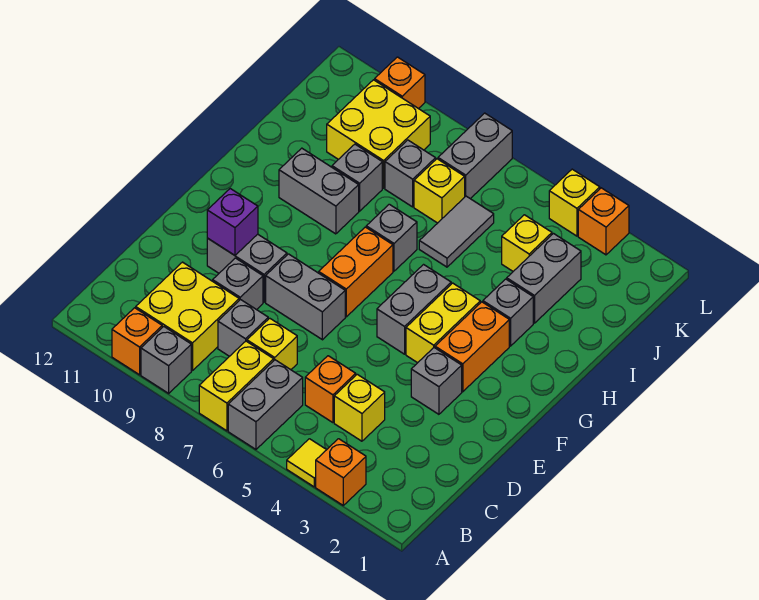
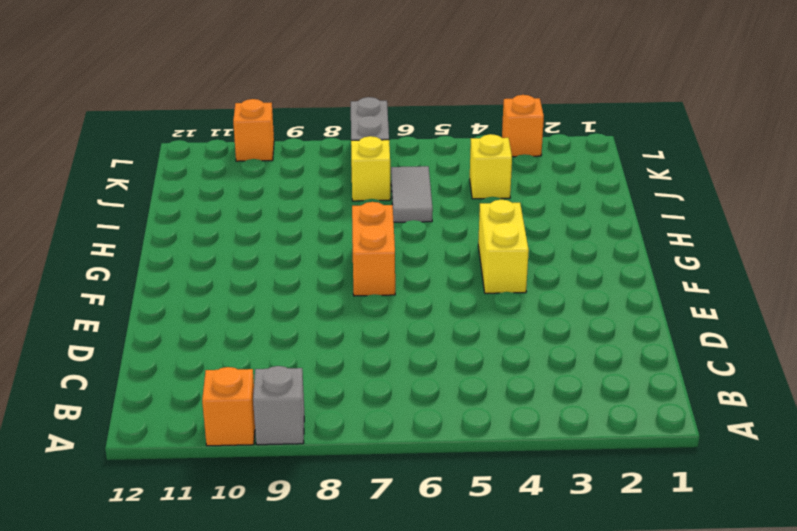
none -> orange 1x1 brick [316,439,366,505]
none -> yellow 1x1 tile [287,439,326,487]
none -> grey 1x2 brick [228,360,303,449]
none -> yellow 1x2 brick [199,341,274,431]

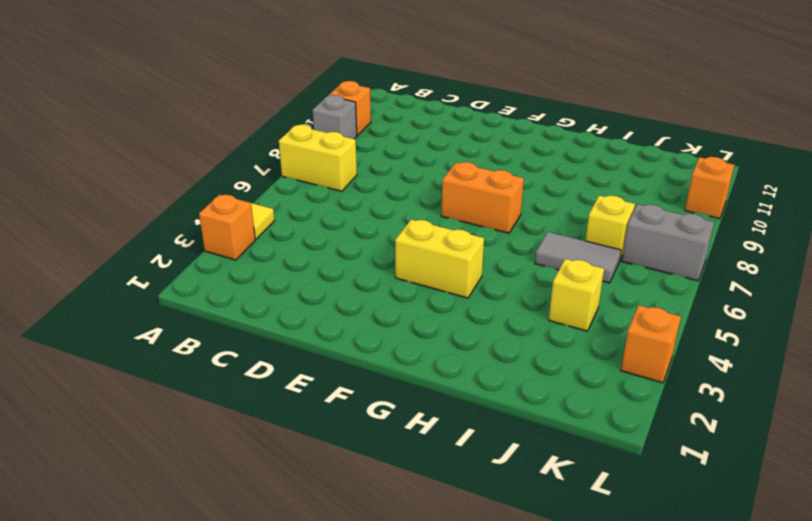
none -> grey 1x2 brick [228,360,303,449]
none -> yellow 2x2 brick [136,262,239,371]
none -> yellow 1x1 brick [334,374,385,441]
none -> orange 1x1 brick [305,356,356,423]

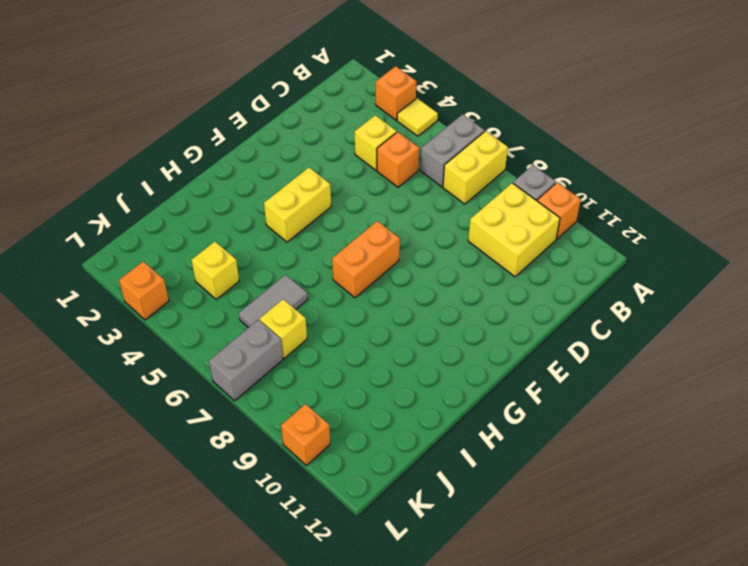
none -> yellow 1x1 brick [247,318,297,370]
none -> grey 1x1 brick [218,300,268,356]
none -> grey 1x1 brick [213,258,263,310]
none -> grey 1x1 brick [411,348,462,414]

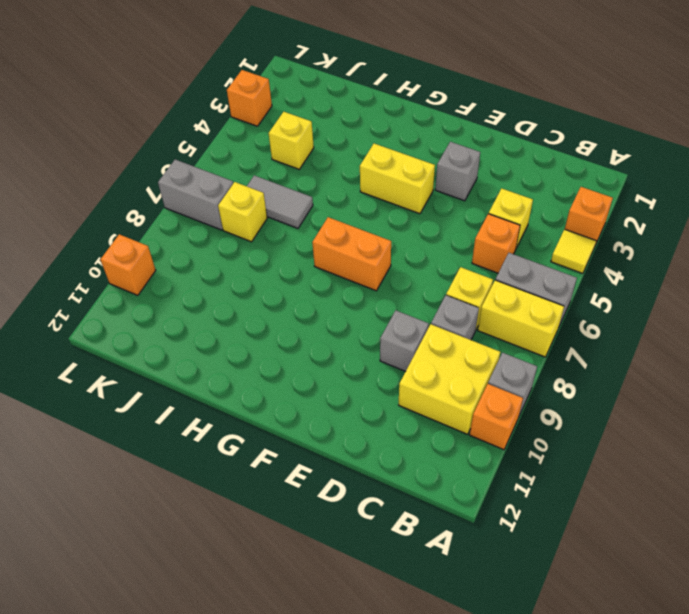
none -> grey 1x2 brick [266,254,345,340]
none -> grey 1x2 brick [207,234,287,302]
none -> orange 1x2 brick [435,302,509,392]
none -> grey 1x2 brick [377,265,451,354]

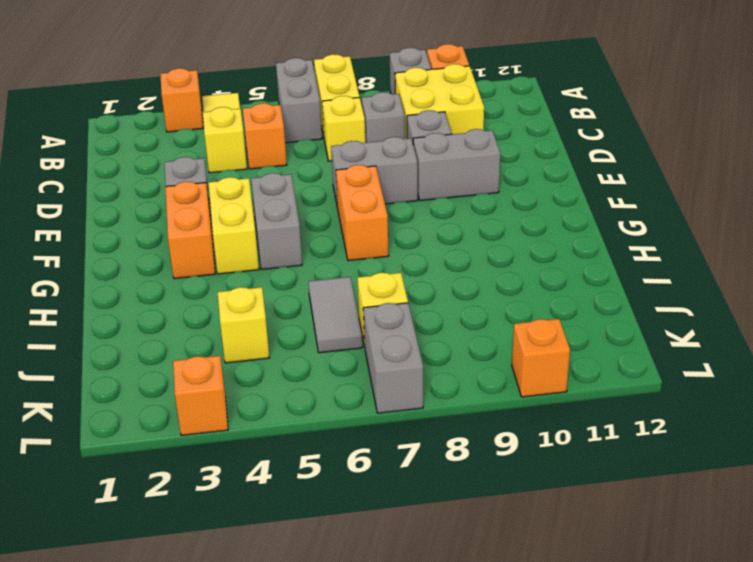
none -> grey 1x1 brick [483,279,533,346]
none -> grey 1x1 brick [366,204,417,271]
none -> grey 1x2 brick [279,148,359,234]
none -> grey 1x2 brick [507,234,581,323]

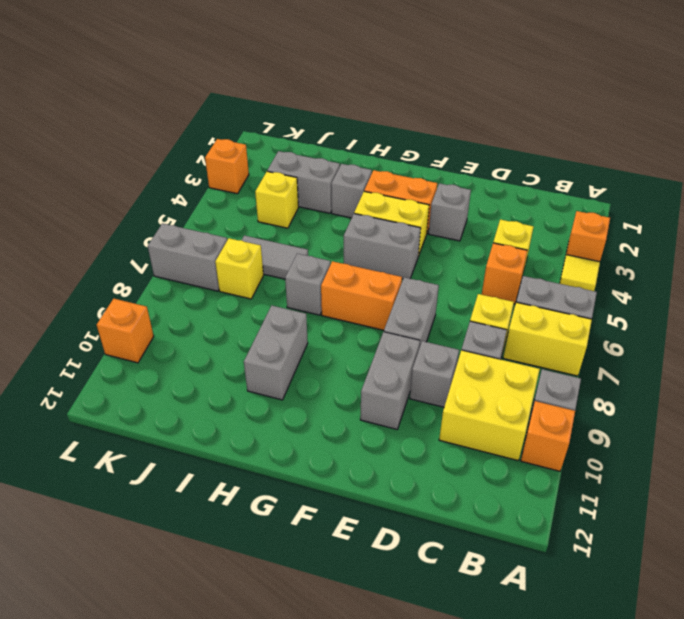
none -> grey 1x1 brick [332,144,382,211]
none -> grey 1x1 brick [385,140,436,207]
none -> yellow 2x2 brick [327,80,430,188]
none -> yellow 1x1 brick [549,169,600,236]

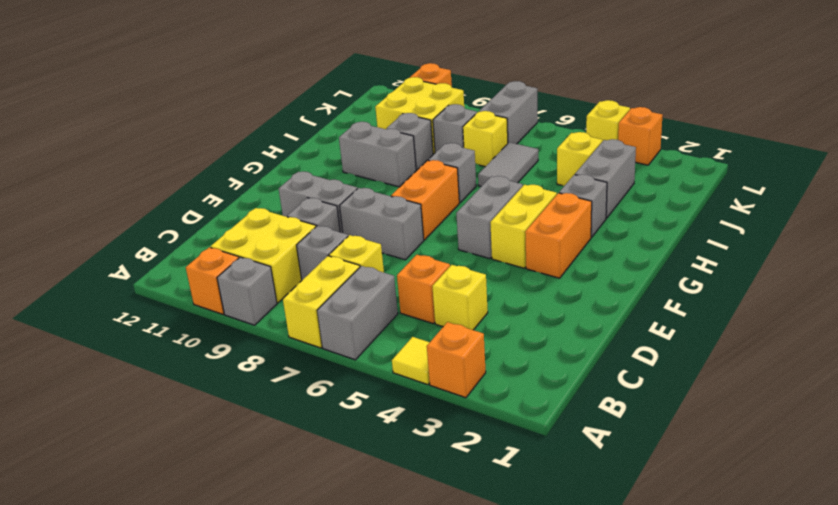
none -> grey 1x1 brick [411,348,462,414]
none -> purple 1x1 brick [207,189,258,255]

